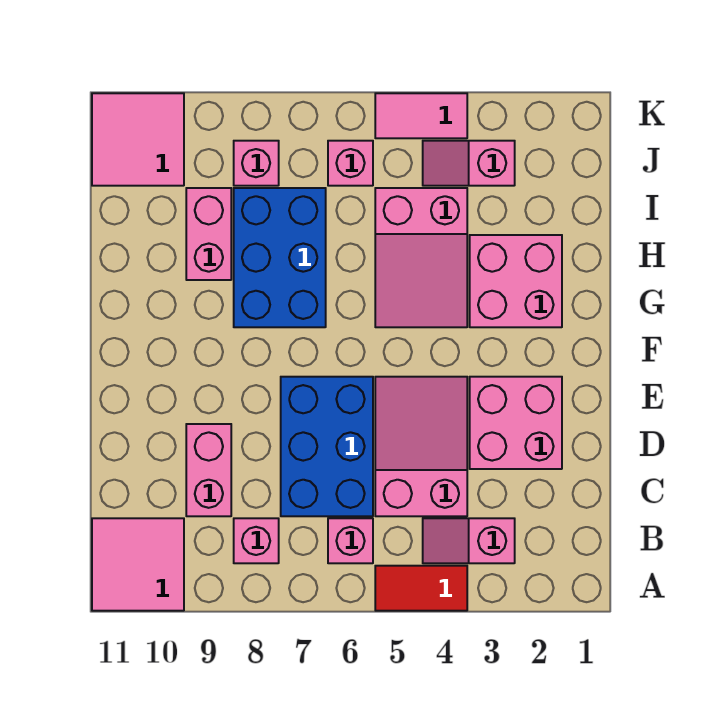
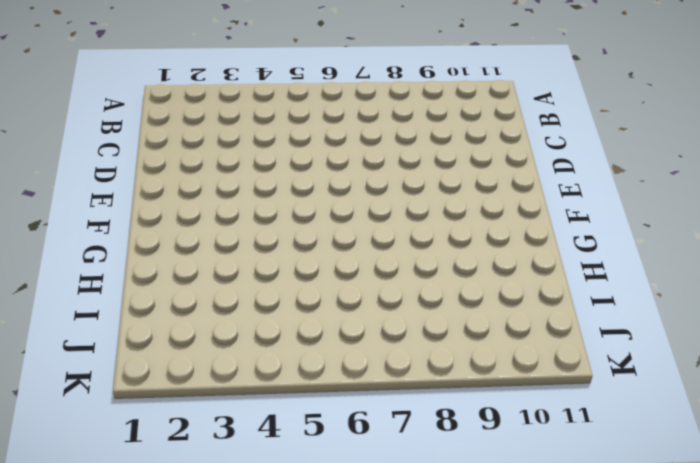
none -> red 1x2 tile [375,566,467,611]
none -> pink 2x2 tile [92,518,184,611]
none -> pink 1x2 slope [423,518,515,563]

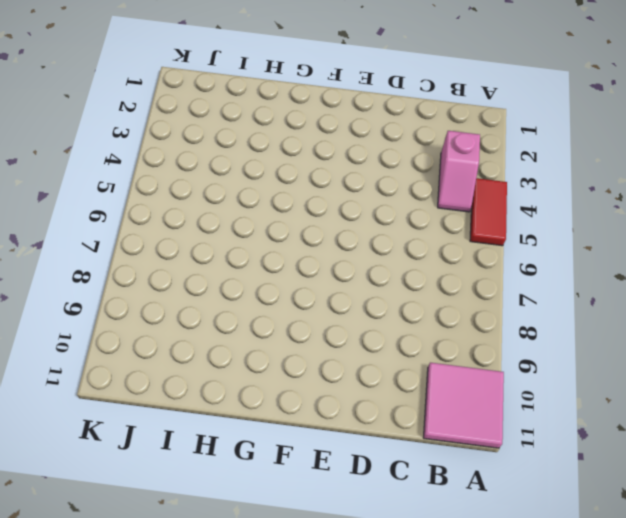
none -> pink 1x1 brick [328,518,373,563]
none -> pink 1x1 brick [234,518,279,563]
none -> pink 2x3 slope [375,377,467,516]

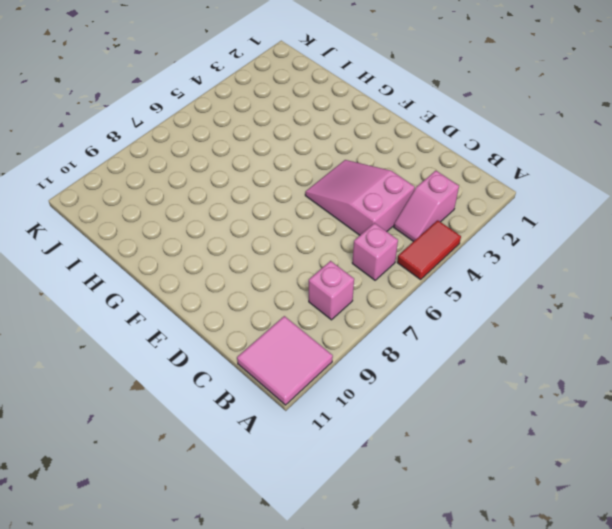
none -> blue 2x3 brick [281,377,373,516]
none -> pink 1x2 brick [186,424,231,516]
none -> pink 2x2 brick [470,377,562,469]

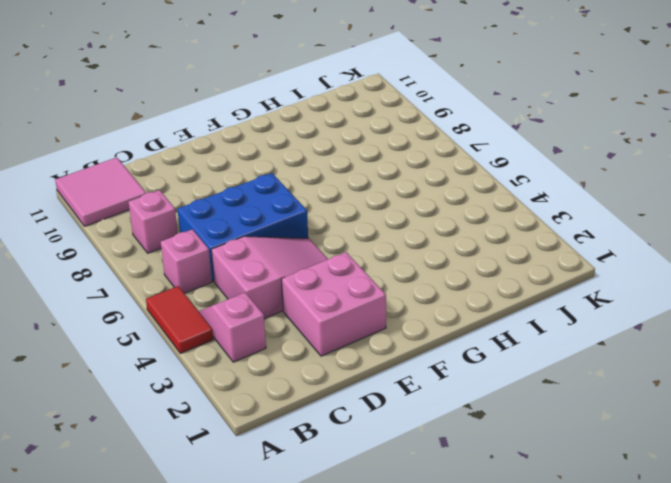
none -> pink 1x2 brick [186,424,231,516]
none -> pink 2x2 brick [470,235,562,327]
none -> pink 2x3 slope [375,188,467,327]

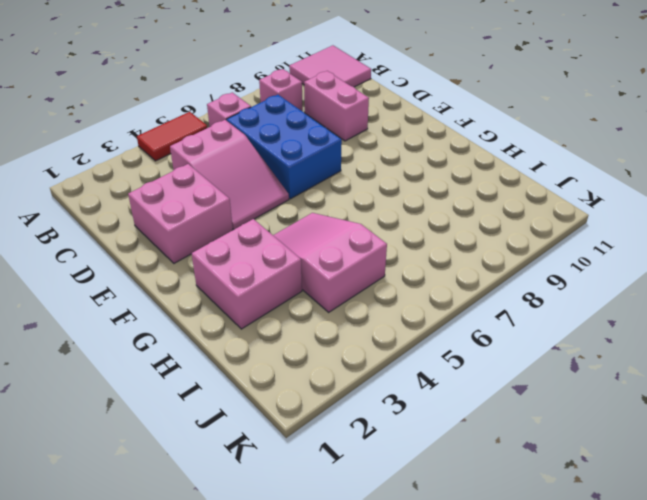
none -> pink 1x2 slope [423,518,515,563]
none -> blue 2x3 brick [234,188,326,327]
none -> pink 1x2 brick [186,188,231,280]

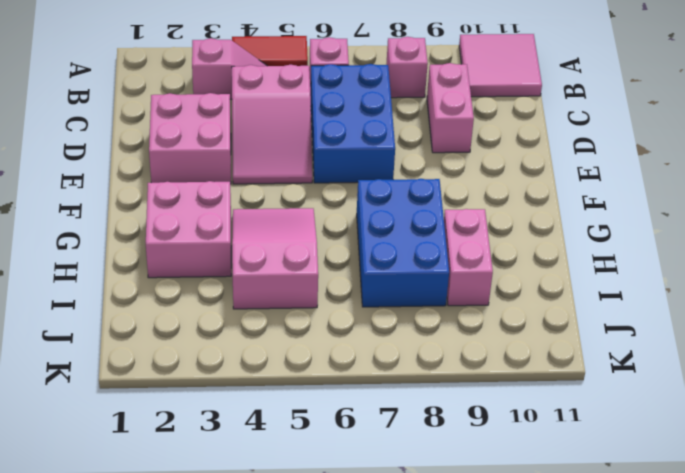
none -> pink 1x2 slope [423,141,515,186]
none -> pink 1x1 brick [328,141,373,186]
none -> pink 1x1 brick [234,141,279,186]

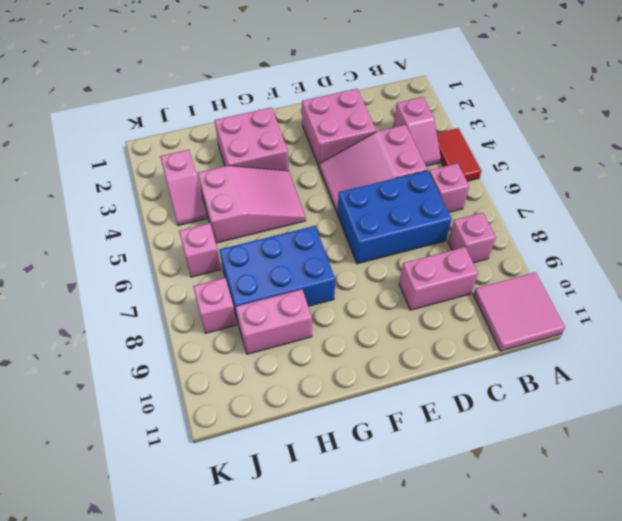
none -> pink 2x2 tile [92,93,184,186]
none -> pink 1x2 tile [375,93,467,138]

